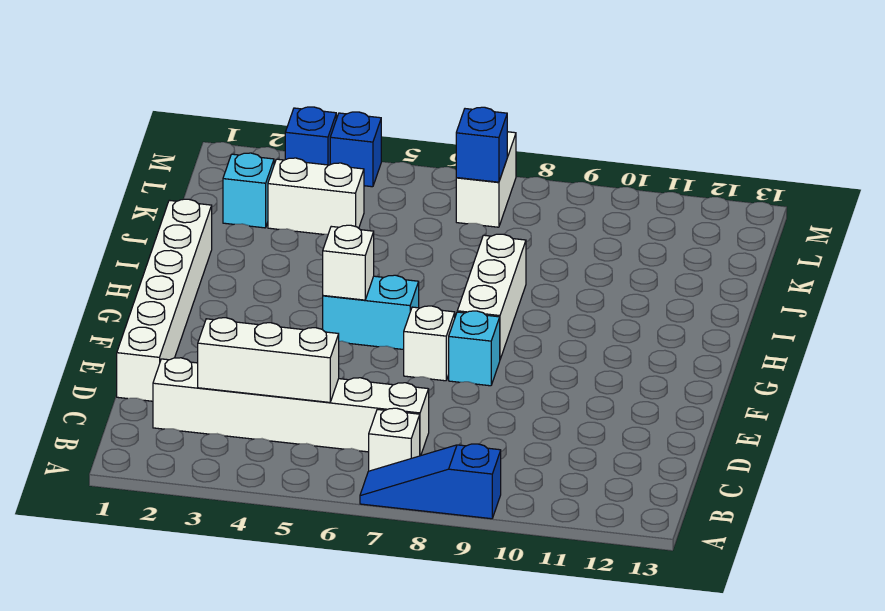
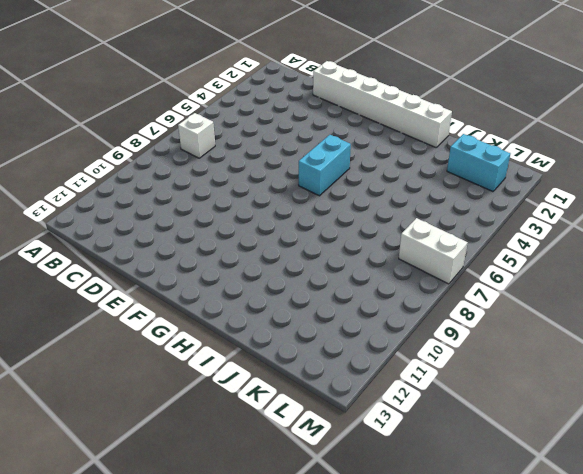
cyan 1x2 brick [447,134,510,191] -> cyan 1x1 brick [223,153,274,228]
none -> blue 1x3 slope [360,444,501,519]
none -> white 1x6 brick [153,358,429,456]
none -> white 1x1 brick [404,306,455,381]

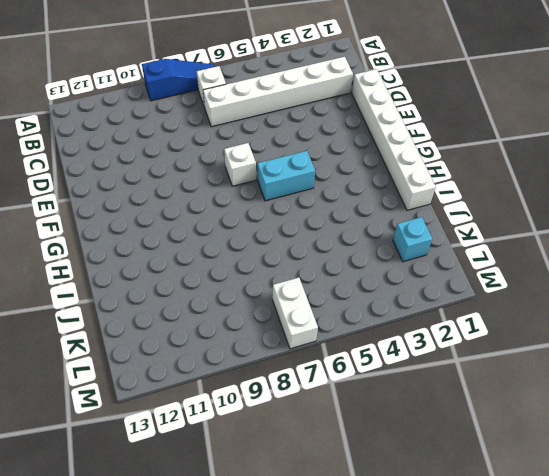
none -> cyan 1x1 brick [449,311,500,386]
none -> white 1x3 brick [457,234,526,359]
none -> white 1x2 brick [268,158,364,234]

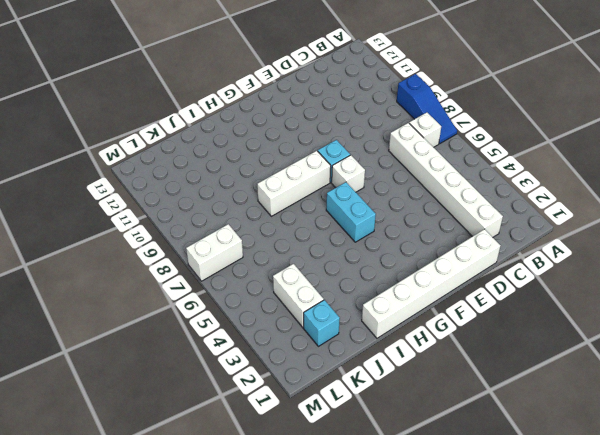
none -> blue 1x1 brick [285,107,336,165]
none -> blue 1x1 brick [330,112,381,187]
none -> white 1x3 brick [198,318,339,402]

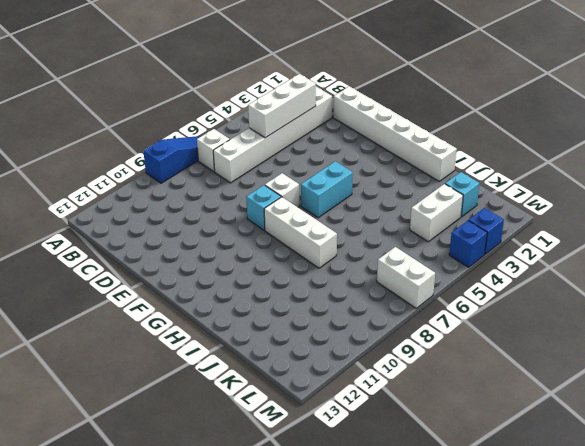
none -> white 1x1 brick [323,225,374,300]
none -> blue 1x1 brick [456,107,507,182]

